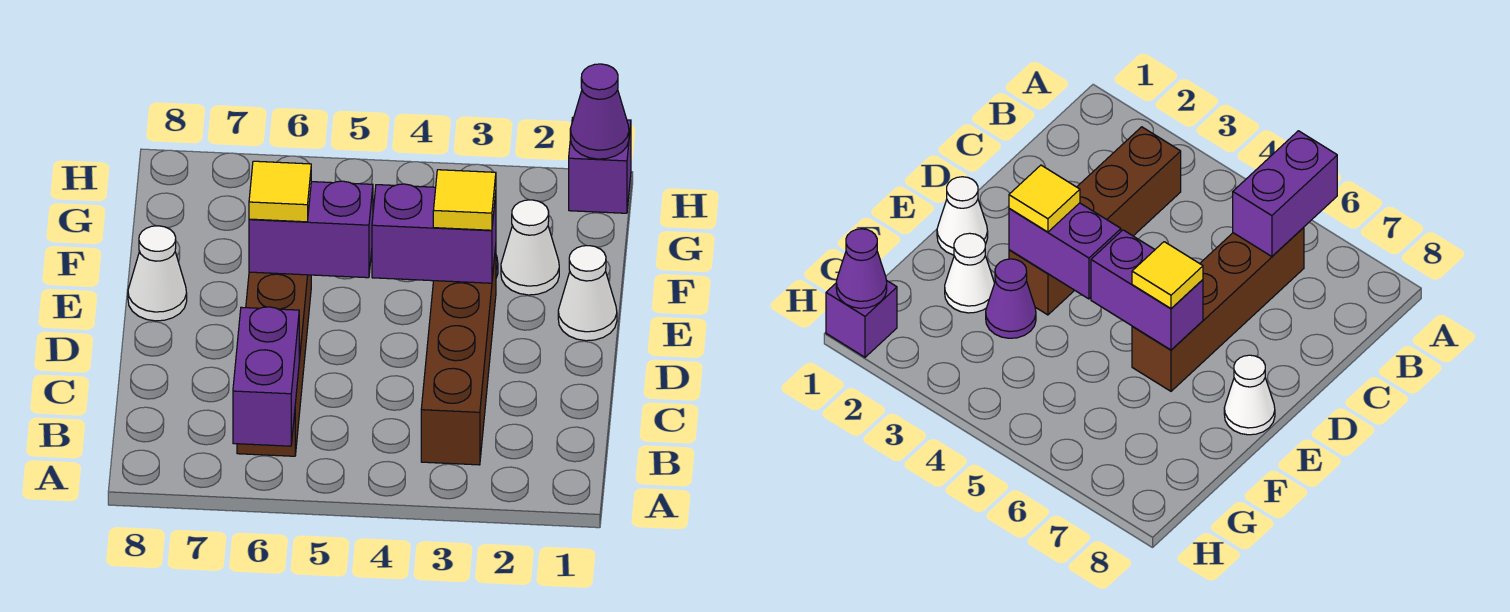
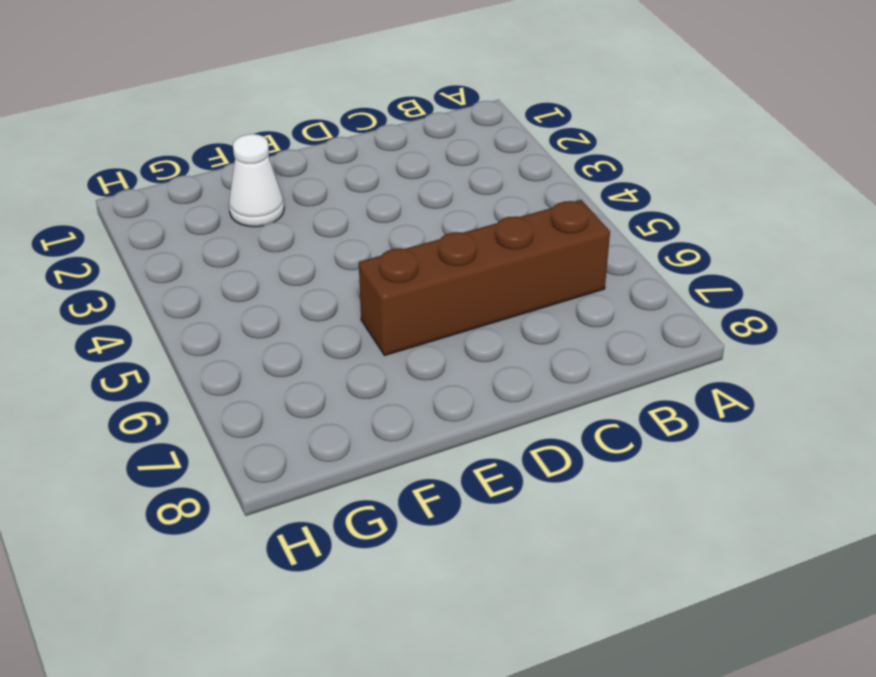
none -> brown 1x4 brick [421,246,496,465]
none -> white 1x1 cone [558,246,617,341]
none -> white 1x1 cone [128,226,187,321]

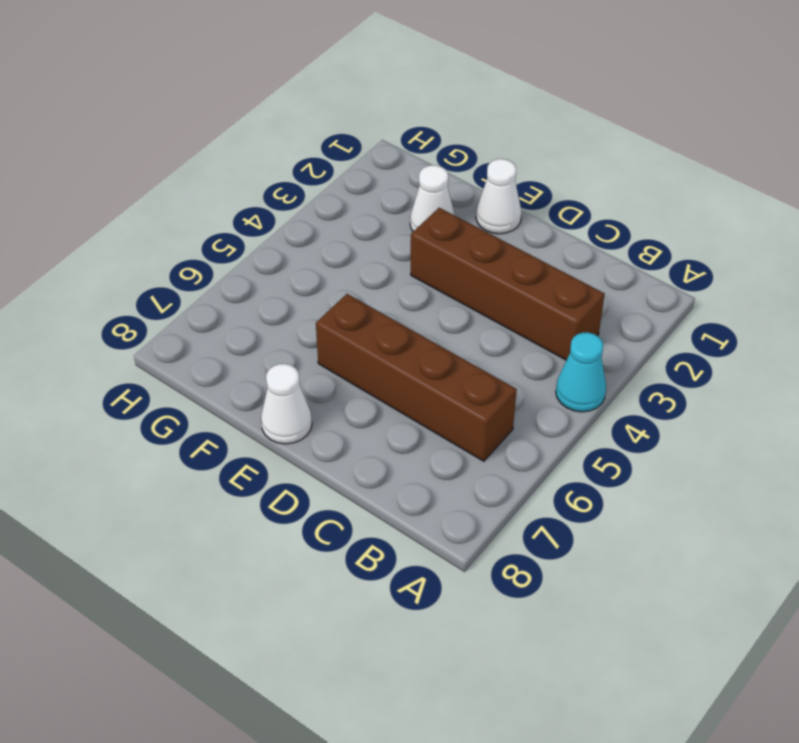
cyan 1x1 cone [556,332,606,412] -> none
none -> purple 1x1 cone [986,259,1036,338]
none -> purple 1x1 brick [569,118,631,213]
none -> purple 1x2 brick [233,307,299,446]

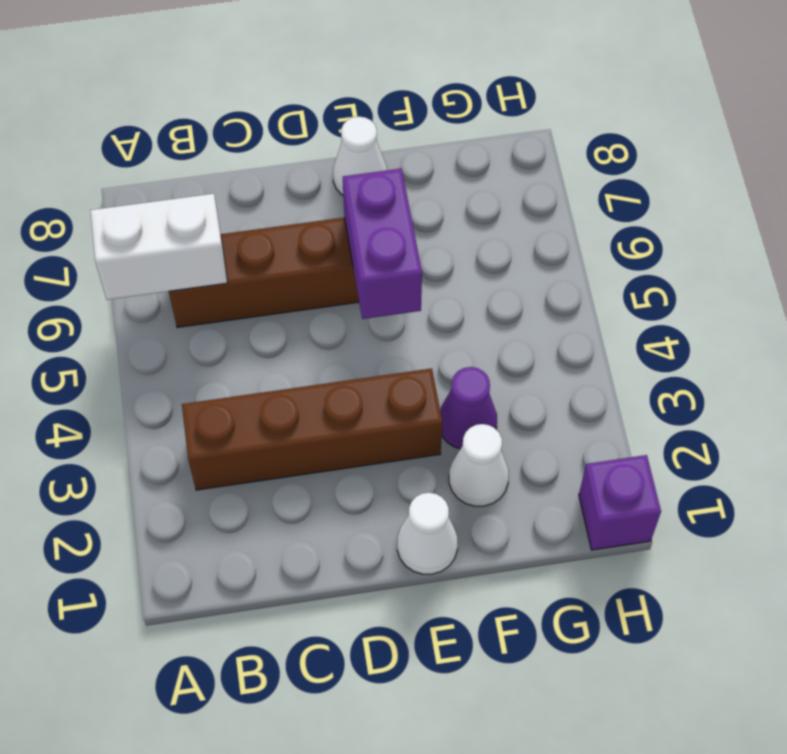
white 1x2 brick [90,194,227,300] -> purple 1x2 brick [233,307,299,446]
none -> purple 1x2 brick [372,184,496,283]
none -> purple 1x1 cone [570,64,629,159]
none -> yellow 1x1 tile [433,170,496,230]

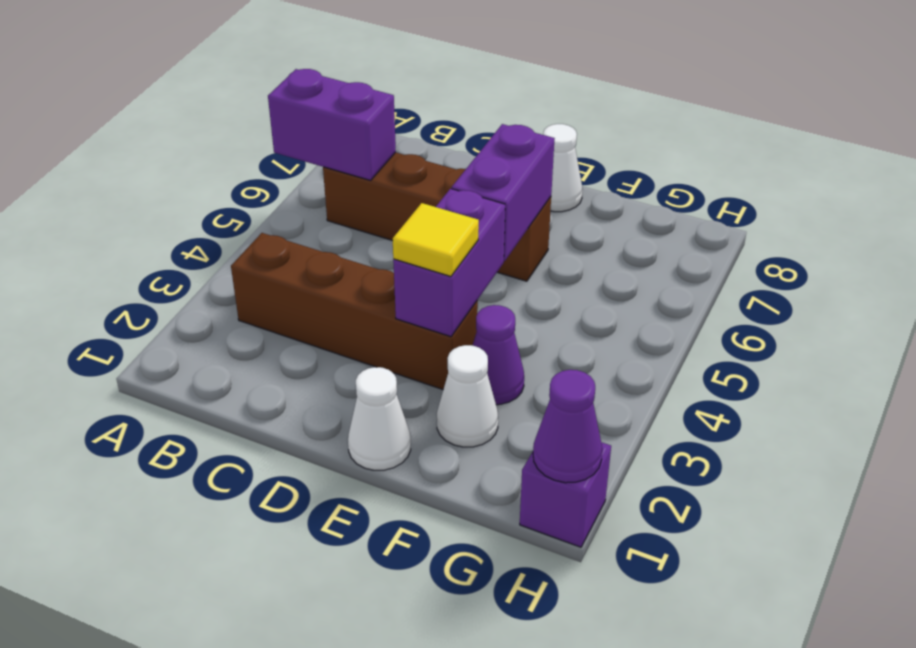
none -> yellow 1x1 tile [249,161,311,222]

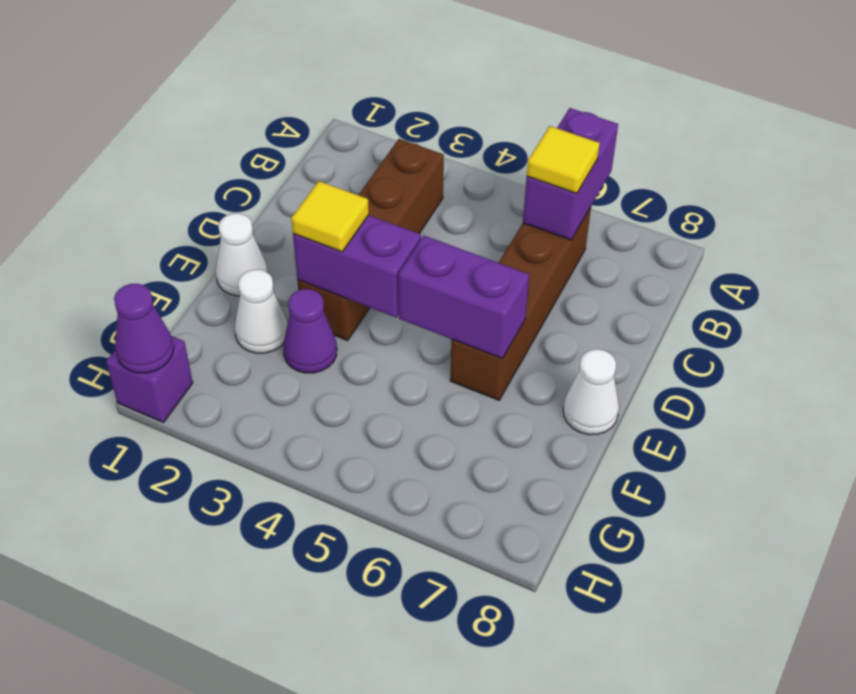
yellow 1x1 tile [527,126,600,193] -> yellow 1x1 tile moved to [249,161,311,222]

